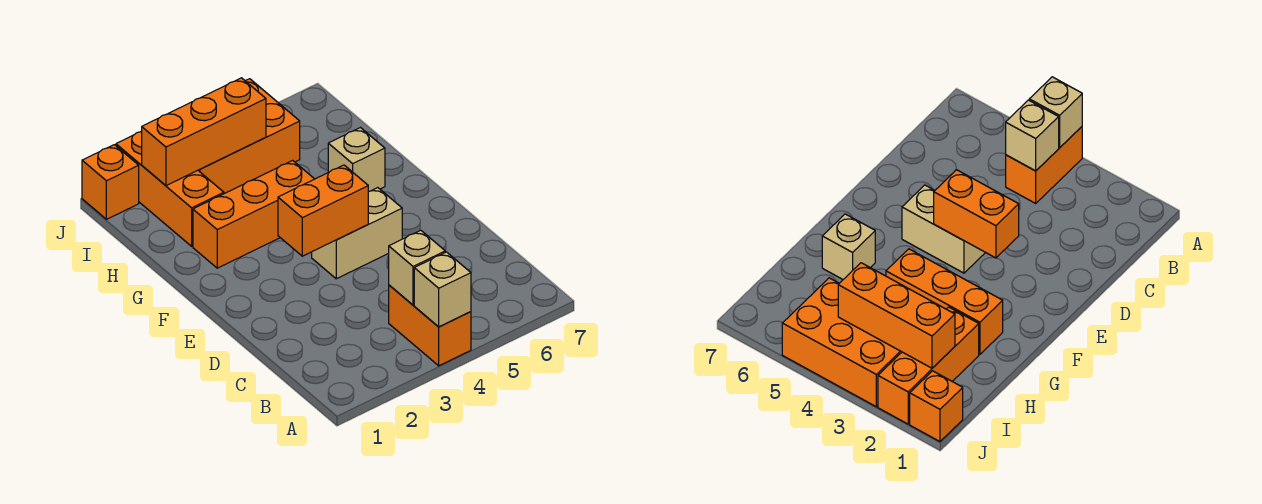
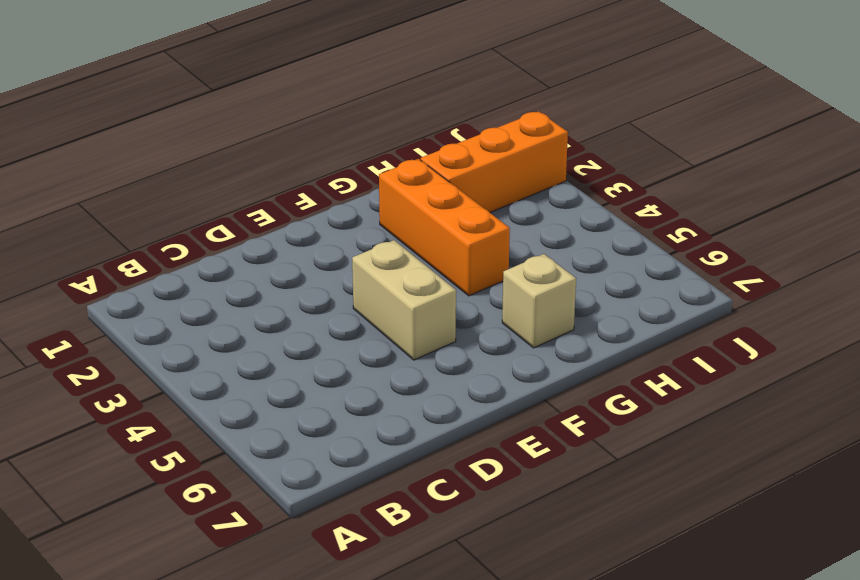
none -> orange 1x2 brick [389,285,471,366]
none -> orange 2x3 brick [198,79,300,194]

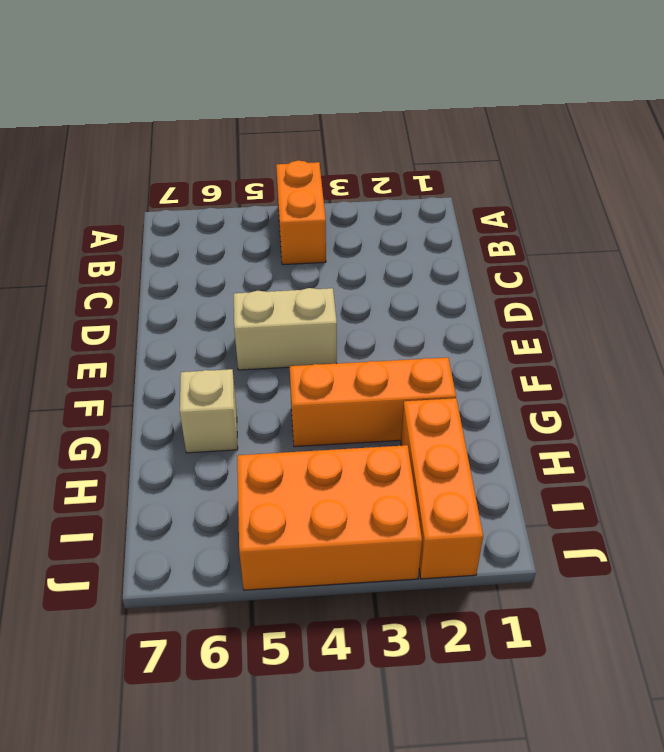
none -> orange 1x1 brick [82,145,139,219]
none -> tan 1x1 brick [414,252,471,327]

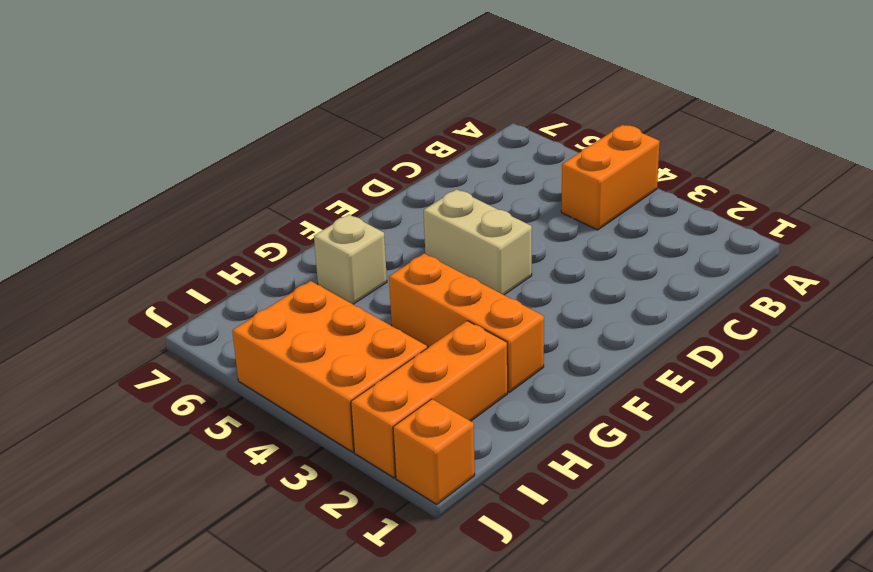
none -> tan 1x1 brick [414,252,471,327]
none -> tan 1x1 brick [389,230,445,305]

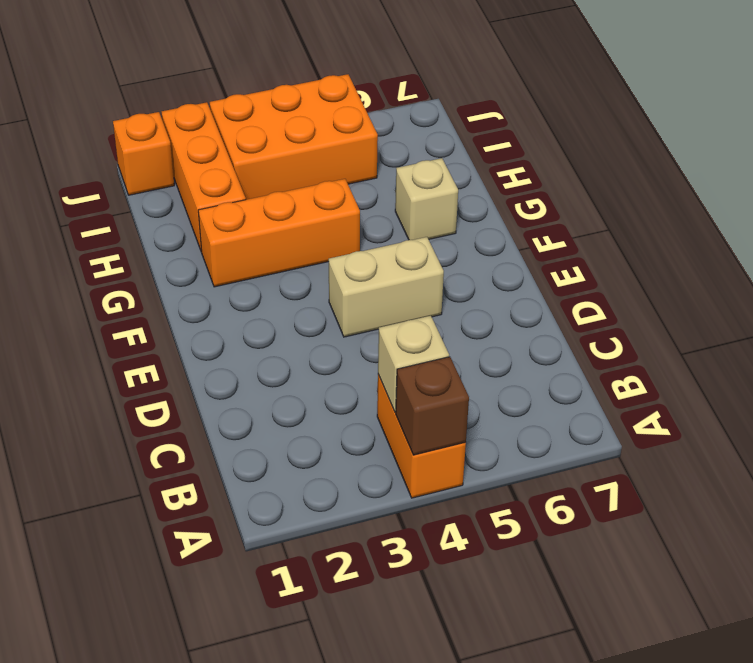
brown 1x1 brick [396,357,469,455] -> tan 1x1 brick [414,252,471,327]
none -> orange 1x2 brick [278,165,368,256]
none -> orange 1x3 brick [141,78,266,186]

